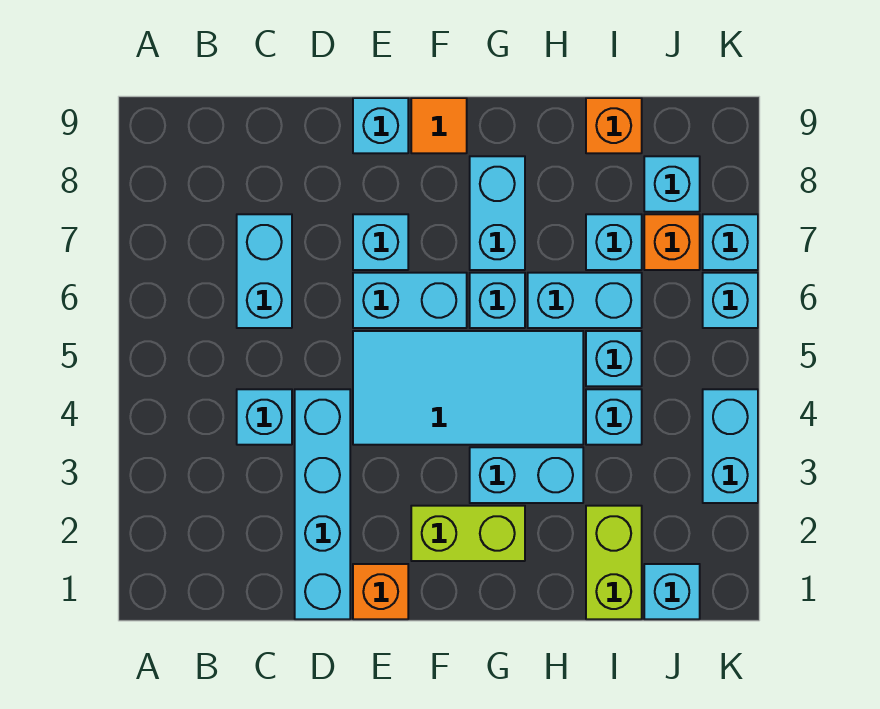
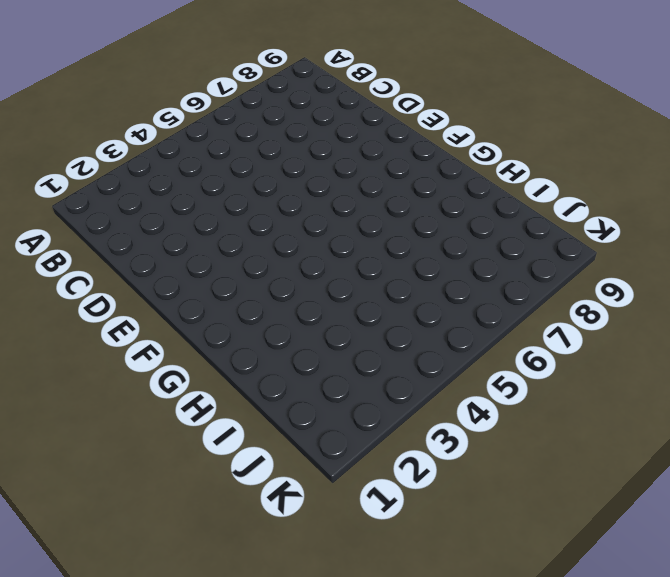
none -> cyan 1x1 brick [237,389,292,445]
none -> cyan 1x2 brick [237,214,292,328]
none -> cyan 1x4 brick [295,389,350,619]

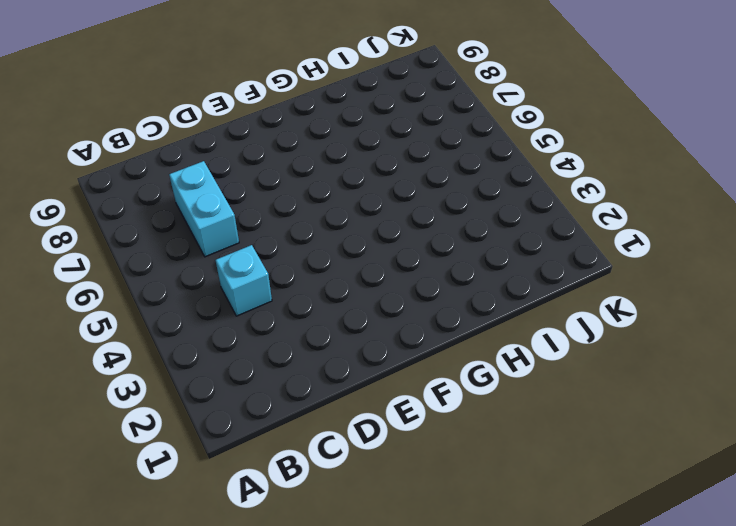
none -> cyan 1x4 brick [295,389,350,619]
none -> orange 1x1 brick [353,564,408,619]
none -> cyan 2x4 tile [353,331,583,445]

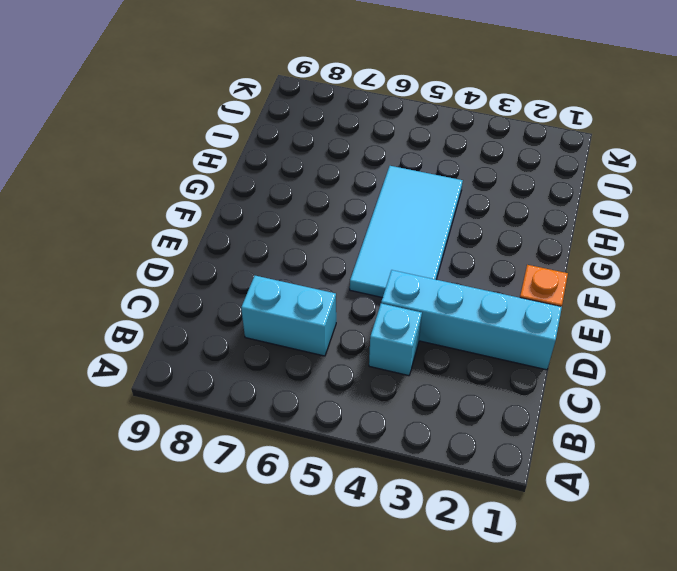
none -> cyan 1x2 brick [353,273,467,328]
none -> cyan 1x1 brick [353,214,408,270]
none -> cyan 1x1 brick [353,98,408,153]

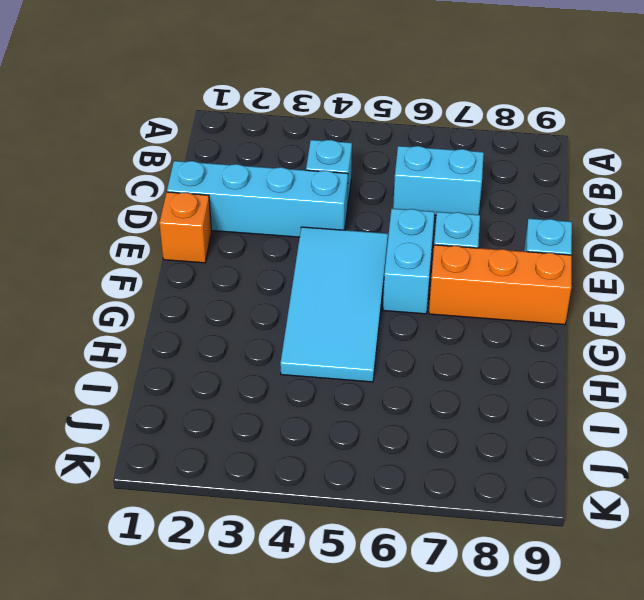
orange 1x3 brick [429,245,572,325] -> orange 1x1 tile [411,98,467,153]
none -> lime 1x2 brick [411,506,525,561]
none -> cyan 1x2 brick [470,447,583,503]
none -> cyan 1x1 brick [470,273,525,328]

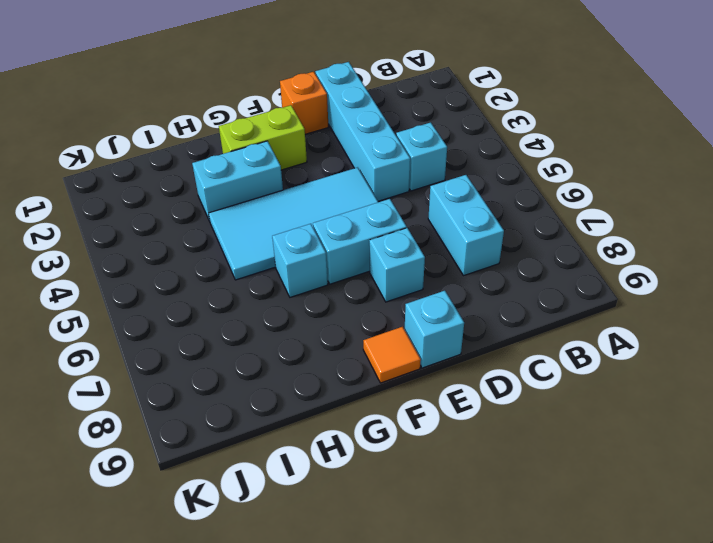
none -> cyan 1x2 brick [470,156,525,270]
none -> cyan 1x2 brick [528,273,642,328]
none -> lime 1x2 brick [586,506,642,619]

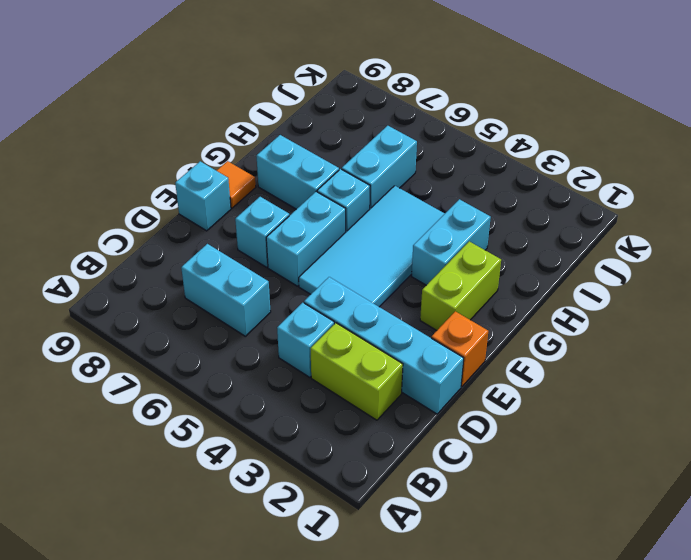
lime 1x2 brick [310,323,403,420] -> lime 1x2 brick moved to [586,506,642,619]
none -> cyan 1x1 brick [586,389,642,445]
none -> cyan 1x1 brick [586,331,642,386]
none -> cyan 1x1 brick [586,214,642,270]

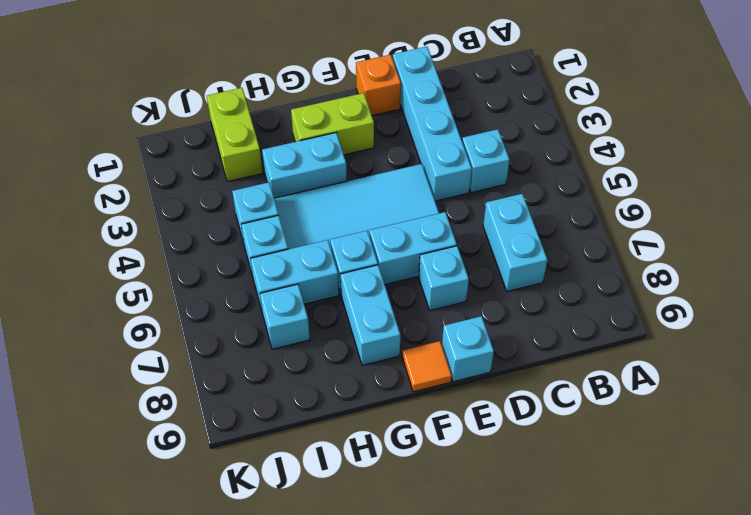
none -> orange 1x1 brick [586,98,642,153]
none -> cyan 1x1 brick [644,564,700,619]
none -> orange 1x1 brick [644,214,700,270]

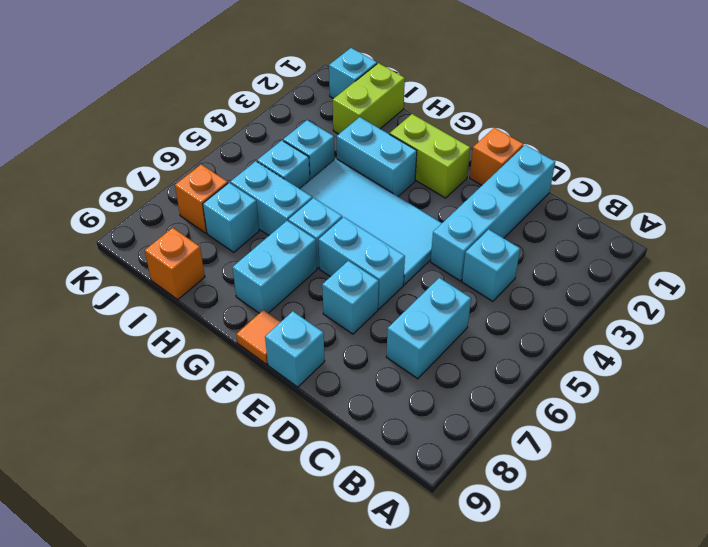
none -> cyan 1x1 brick [644,156,700,212]
none -> cyan 1x2 brick [703,389,758,503]
none -> cyan 1x1 brick [703,273,758,328]

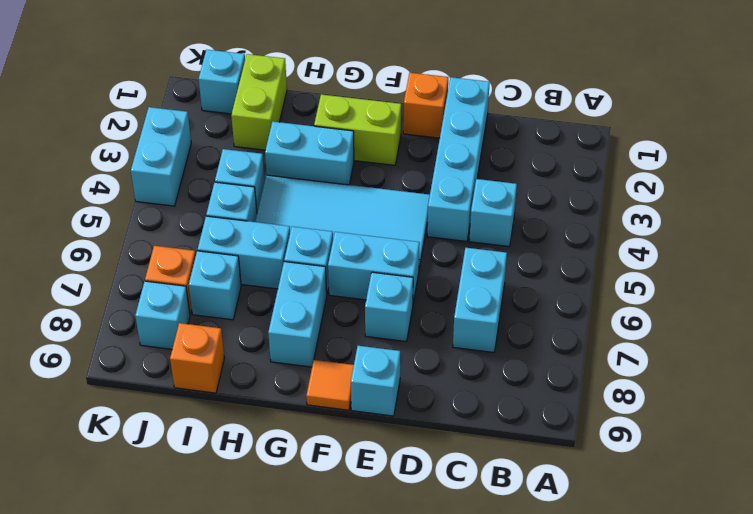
none -> cyan 1x1 brick [703,273,758,328]
none -> cyan 1x1 brick [703,214,758,270]

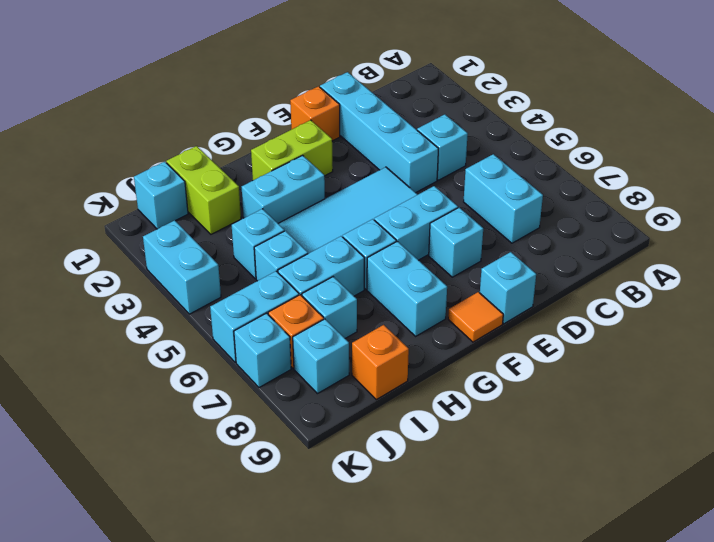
cyan 1x2 brick [210,271,299,363] -> cyan 1x1 brick [703,273,758,328]

